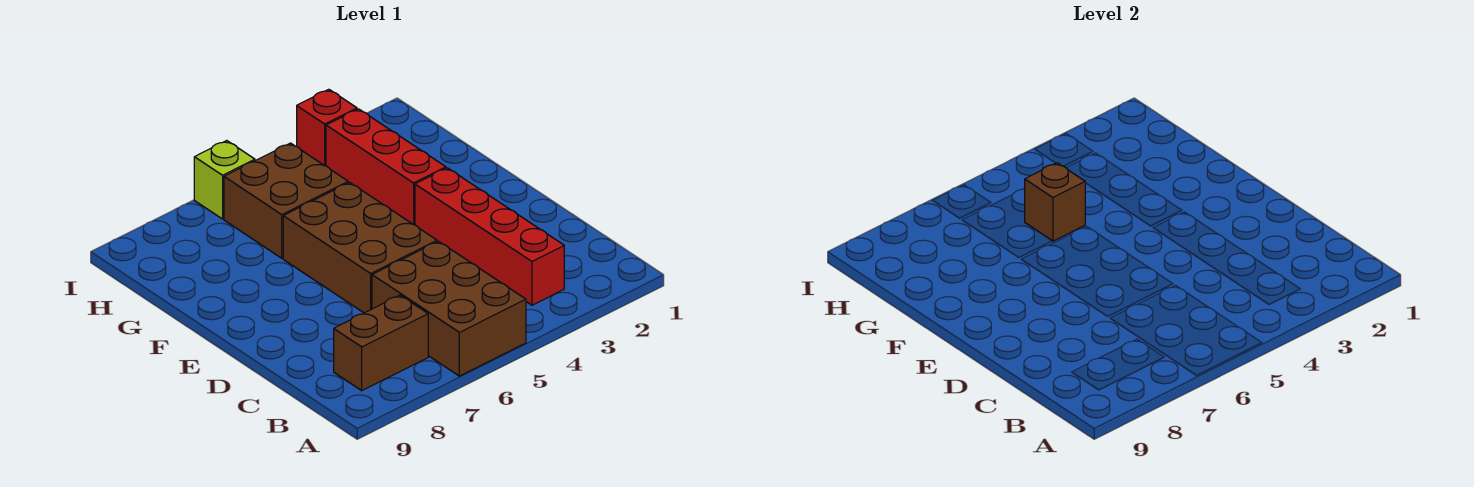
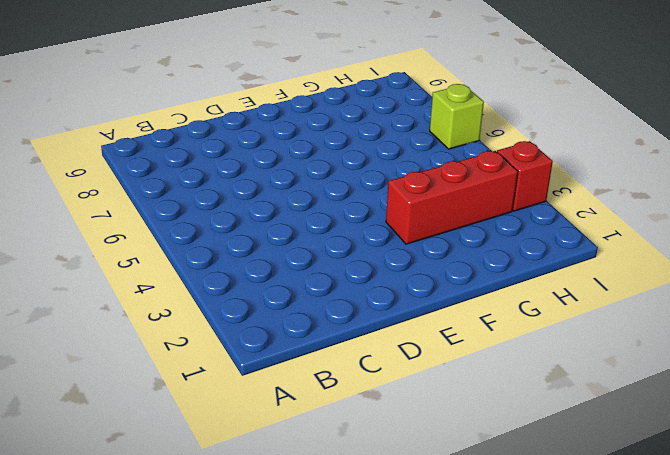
none -> brown 2x3 brick [372,241,526,376]
none -> red 1x4 brick [415,168,564,305]

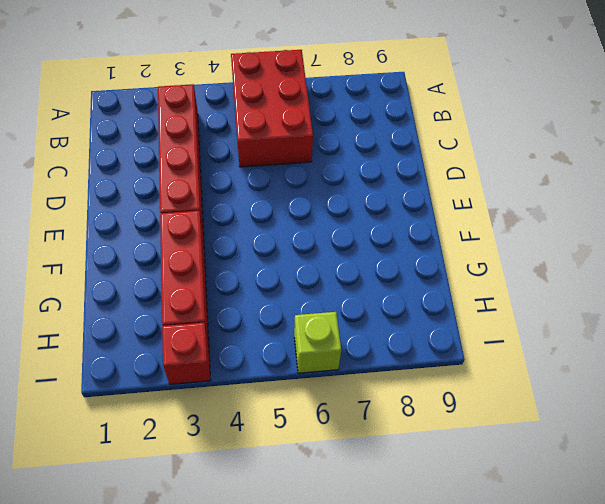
red 2x3 brick [231,50,313,167] -> brown 2x3 brick [372,241,526,376]
none -> brown 1x2 brick [334,295,428,390]
none -> brown 2x3 brick [283,182,437,313]

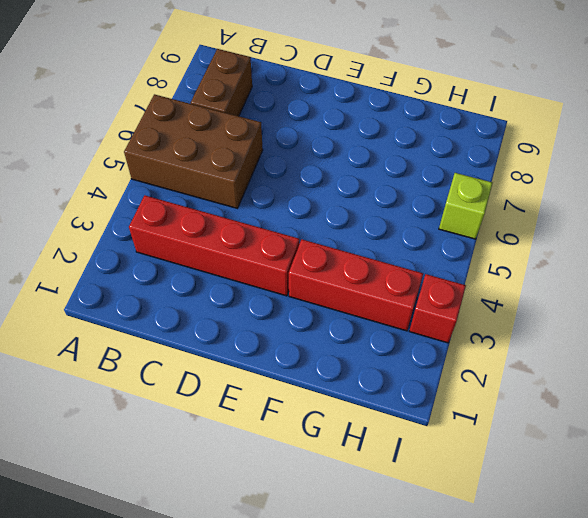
none -> brown 2x3 brick [283,182,437,313]
none -> brown 2x2 brick [224,143,348,258]

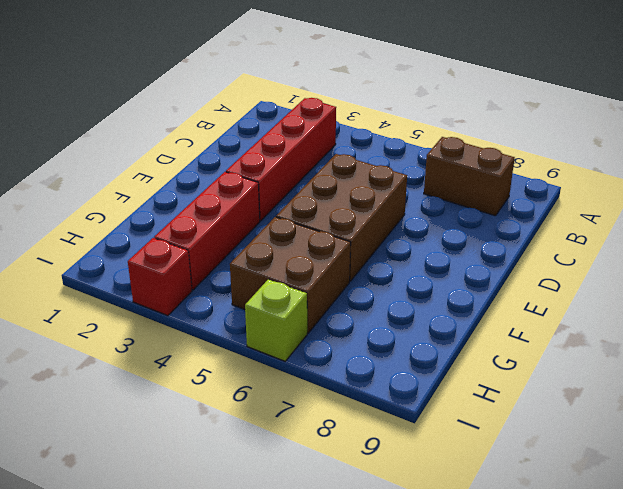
none -> brown 2x3 brick [372,241,526,376]
none -> brown 1x1 brick [1025,163,1085,241]

